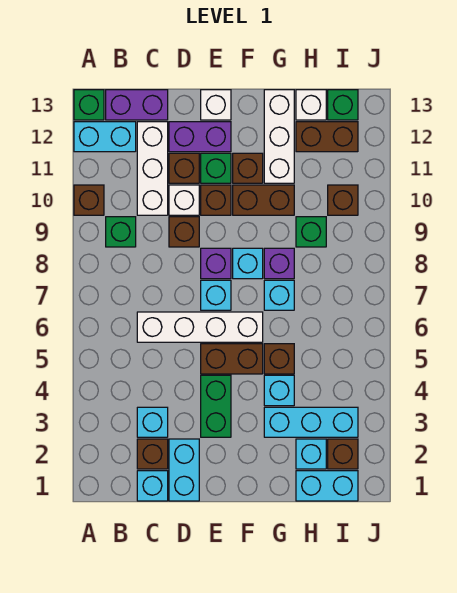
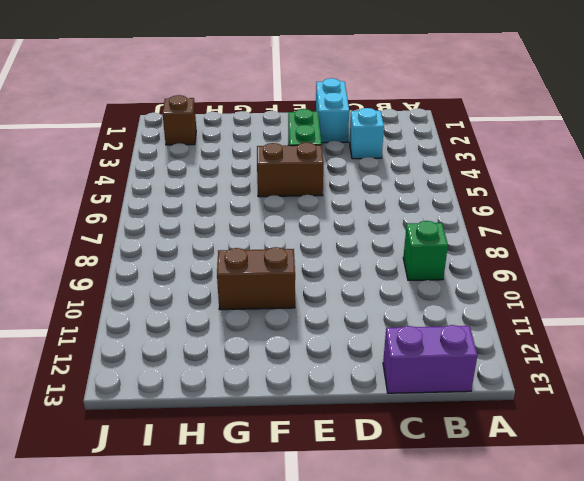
none -> brown 1x1 brick [74,185,104,215]
none -> cyan 1x2 brick [74,122,136,152]
none -> green 1x1 brick [74,90,104,120]
none -> cyan 1x1 brick [137,471,168,501]

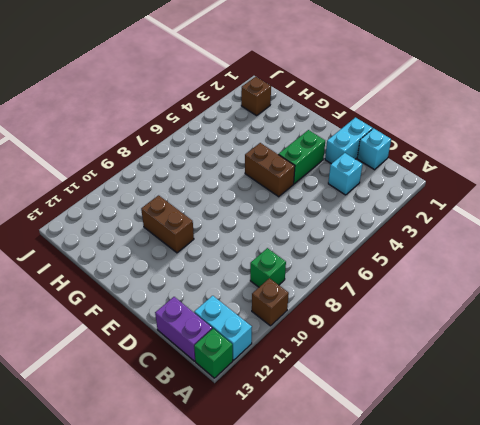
none -> brown 1x1 brick [137,439,168,469]
none -> white 1x4 brick [137,312,263,342]
none -> white 1x3 brick [137,122,168,215]
none -> brown 1x1 brick [169,217,199,247]

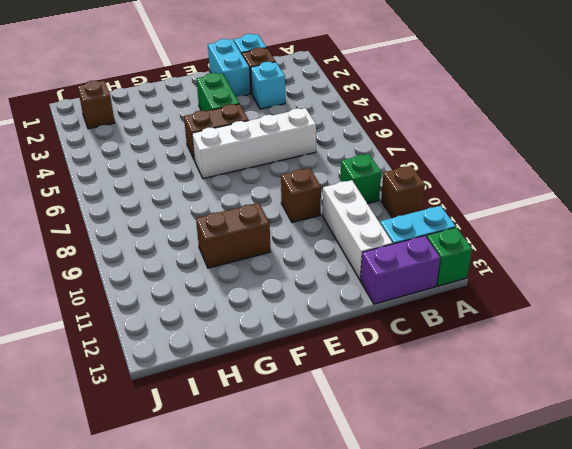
none -> white 1x1 brick [169,185,199,215]
none -> brown 1x1 brick [169,153,199,183]
none -> purple 1x2 brick [169,122,231,152]
none -> cyan 1x1 brick [201,280,231,310]

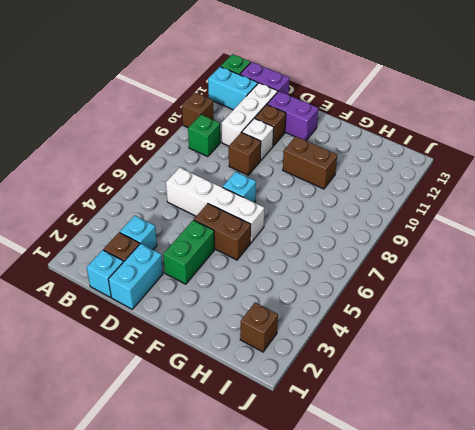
none -> purple 1x1 brick [201,248,231,279]
none -> brown 1x1 brick [201,185,231,215]
none -> green 1x1 brick [201,153,231,183]
none -> white 1x1 brick [201,90,231,120]

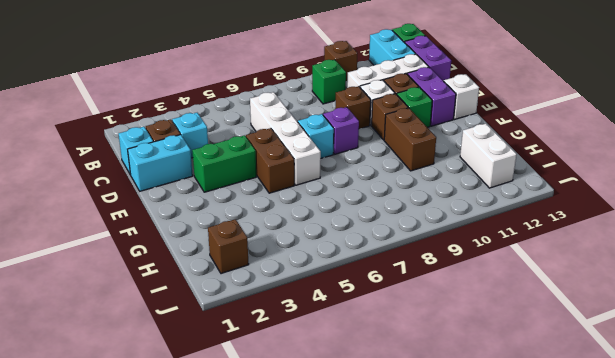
white 1x2 brick [460,124,517,188] -> brown 1x2 brick [296,122,358,152]
none -> cyan 1x1 brick [233,248,263,279]
none -> brown 1x1 brick [233,153,263,183]
none -> cyan 1x3 brick [264,407,358,437]
none -> cyan 1x1 brick [264,375,294,406]

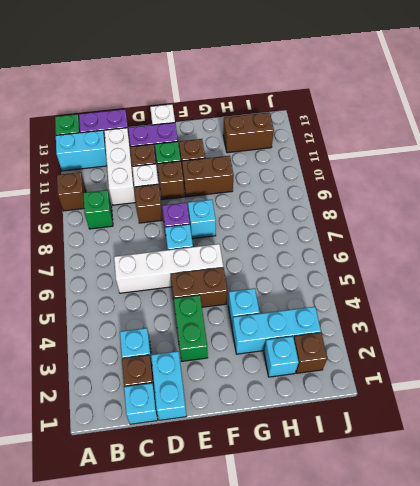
none -> brown 1x1 brick [264,344,294,374]
none -> cyan 1x1 brick [264,280,294,310]
none -> purple 1x1 brick [264,248,294,279]
none -> white 1x3 brick [264,90,294,183]

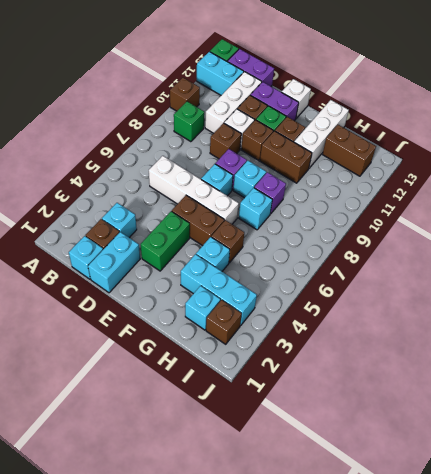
none -> cyan 1x2 brick [296,471,358,501]
none -> green 1x1 brick [296,217,326,247]
none -> white 1x1 brick [296,90,326,120]
none -> brown 1x1 brick [328,185,358,215]

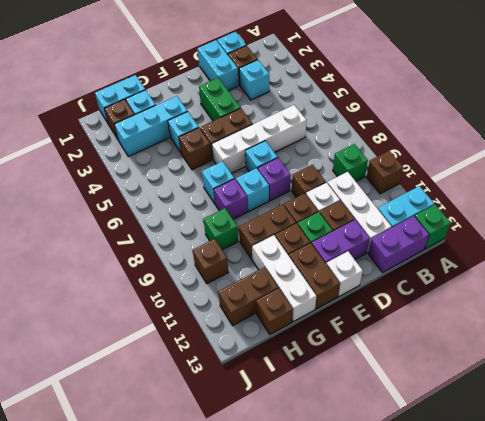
brown 1x2 brick [289,243,340,309] -> none
brown 1x1 brick [256,288,293,334] -> white 1x1 brick [296,90,326,120]
none -> green 1x1 brick [328,90,358,120]

